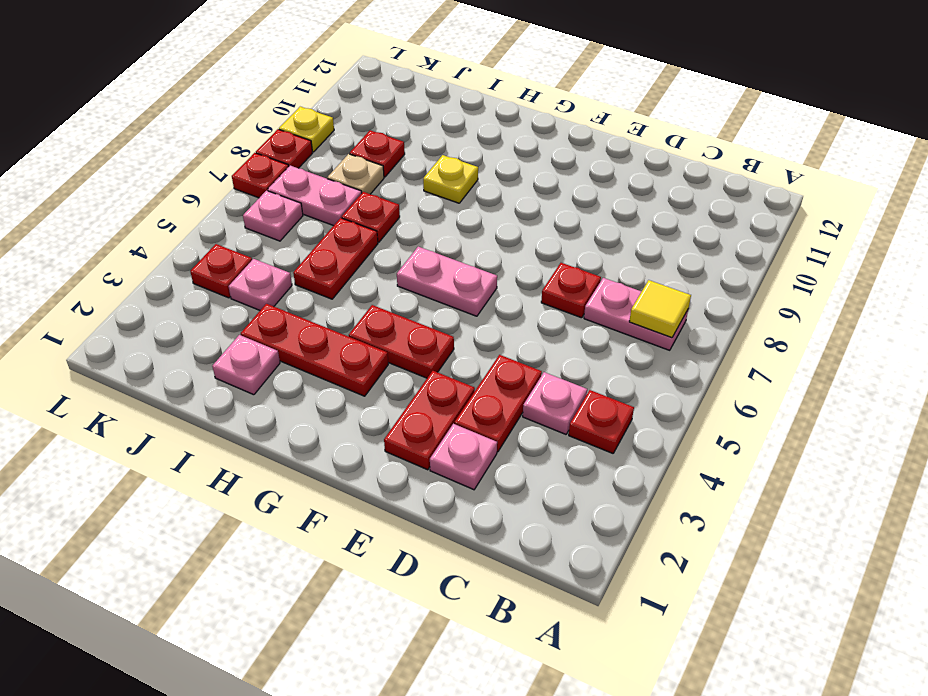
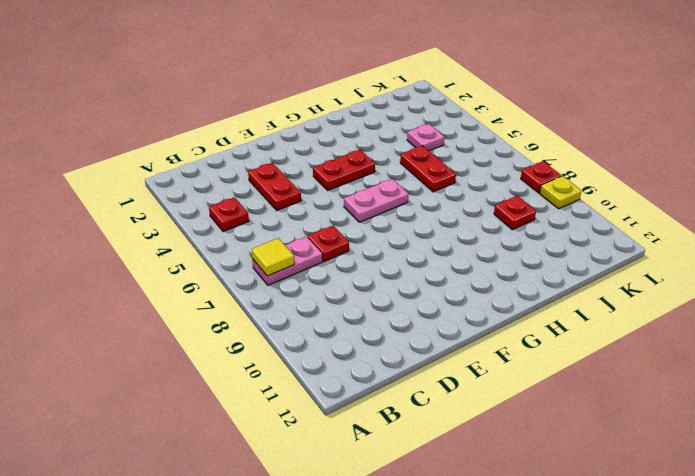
none -> pink 1x1 plate [523,372,587,434]
none -> pink 1x1 plate [430,424,497,490]
none -> red 1x2 plate [384,371,475,470]

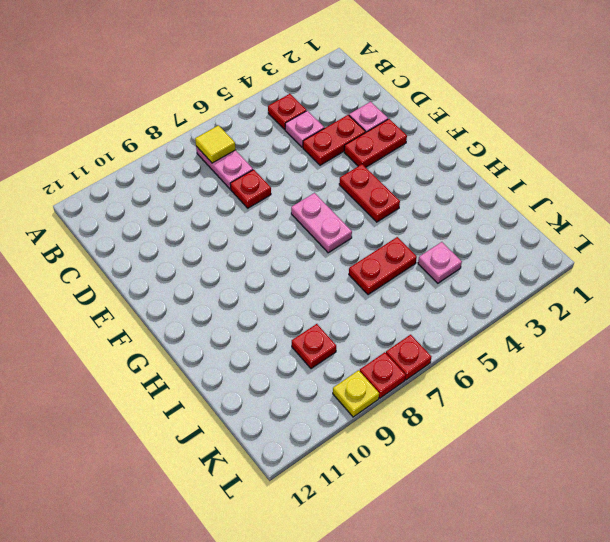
none -> red 1x3 plate [241,304,388,396]
none -> yellow 1x1 plate [423,155,478,203]
none -> pink 1x1 plate [212,335,280,395]

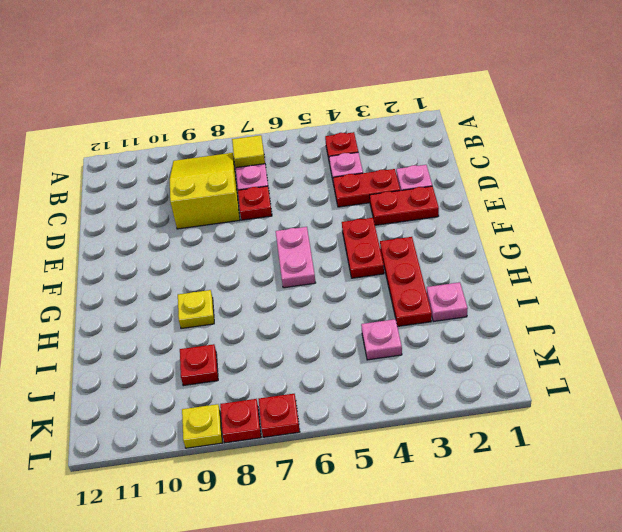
yellow 2x3 slope [170,153,240,229] -> none
none -> red 1x2 plate [293,218,378,299]
none -> red 1x1 plate [342,192,400,242]
none -> pink 1x2 plate [268,166,362,226]

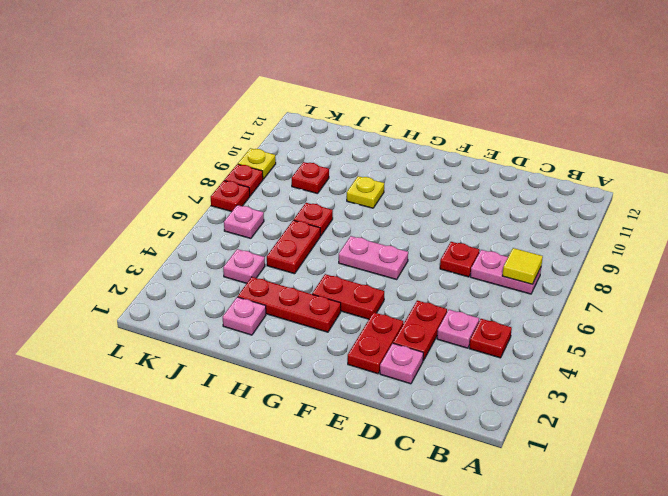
none -> pink 1x2 plate [268,166,362,226]
none -> tan 1x1 plate [327,154,384,194]
none -> red 1x1 plate [190,244,252,298]

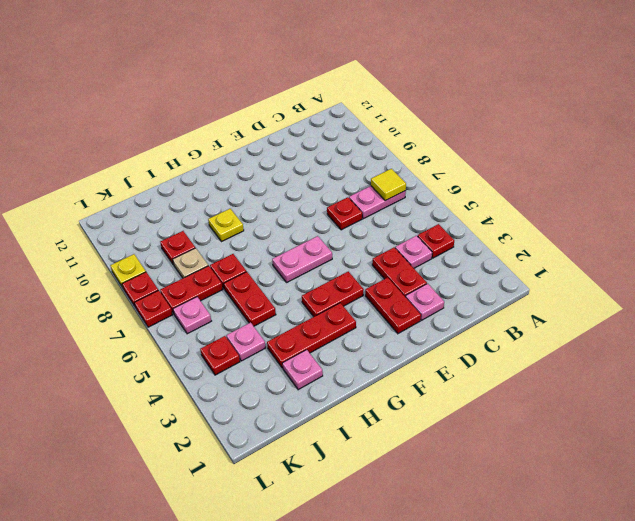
red 1x2 plate [160,266,223,314] -> pink 1x2 plate [268,166,362,226]

